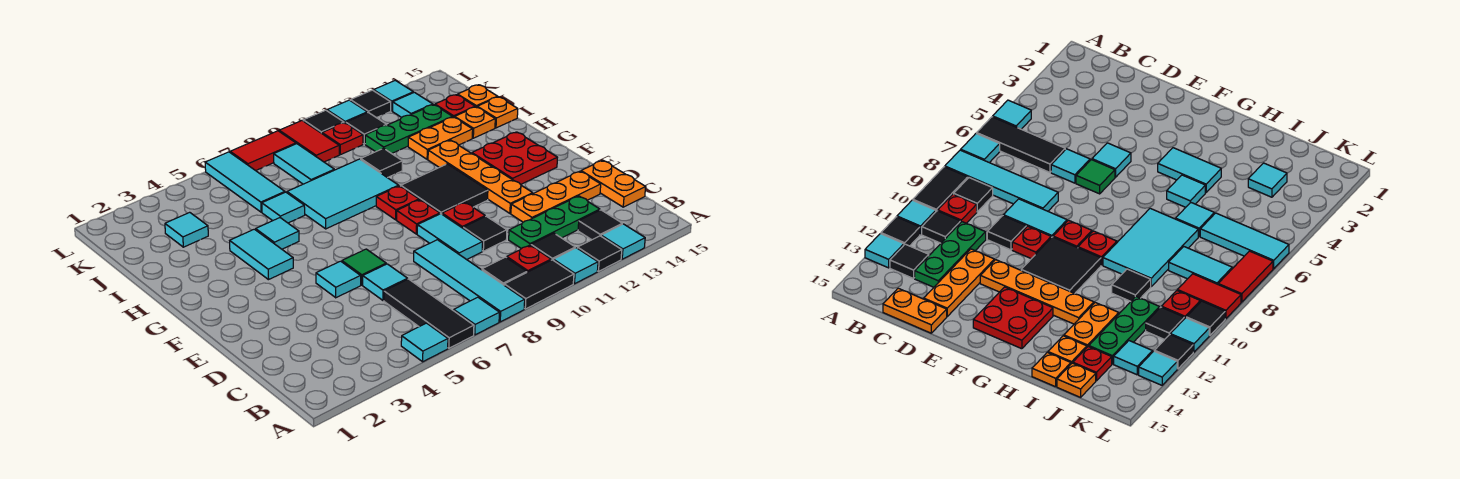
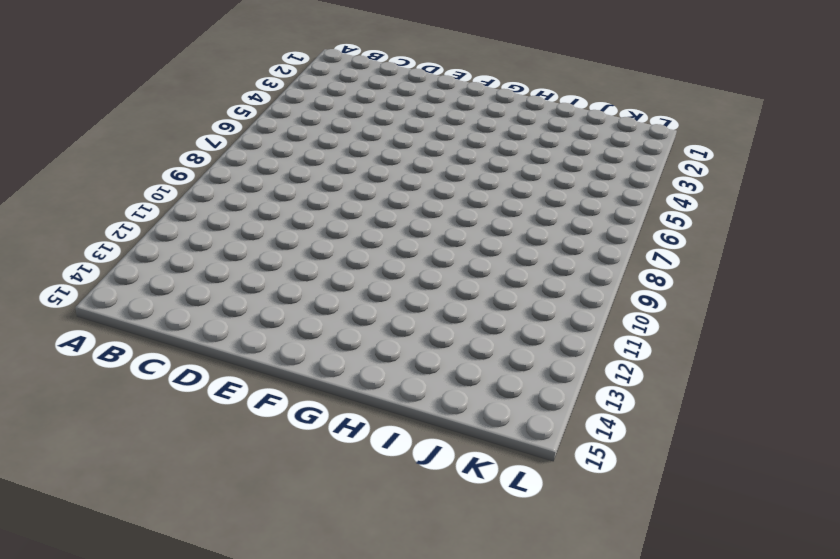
none -> cyan 1x1 tile [401,323,448,362]
none -> black 1x3 tile [384,279,474,348]
none -> cyan 1x1 tile [454,297,499,335]
none -> cyan 1x4 tile [414,240,525,322]

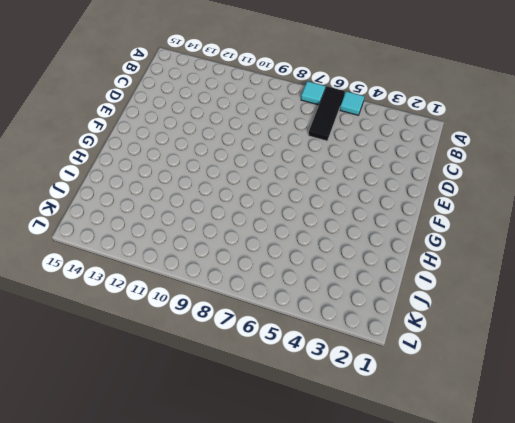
none -> cyan 1x4 tile [414,240,525,322]
none -> black 1x2 tile [504,260,574,309]
none -> cyan 1x1 tile [553,248,598,284]
none -> black 1x1 tile [577,236,622,271]

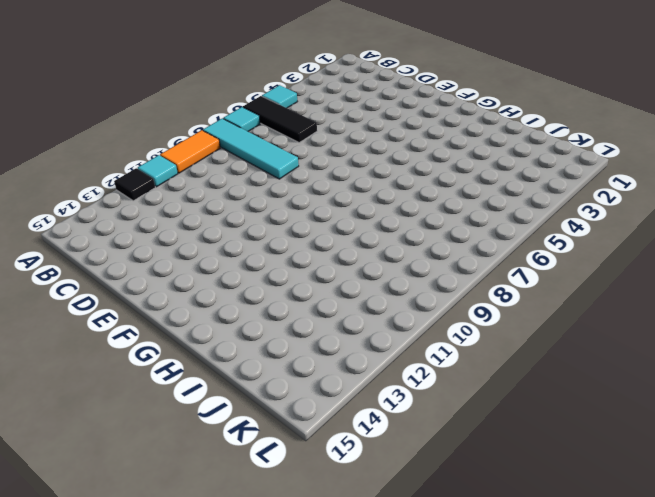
orange 1x2 tile [160,130,220,173] -> black 1x2 tile [504,260,574,309]
none -> cyan 1x1 tile [601,224,645,259]
none -> black 1x1 tile [482,257,527,285]
none -> red 1x1 plate [507,245,551,272]
none -> black 1x1 tile [531,233,575,260]

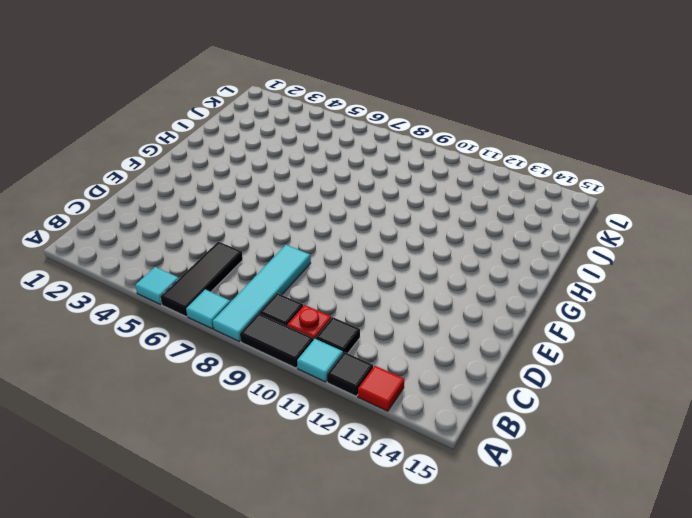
red 1x1 tile [358,366,405,411] -> cyan 1x1 tile [601,224,645,259]
none -> black 1x1 tile [578,210,622,240]
none -> green 1x3 plate [509,196,600,249]
none -> orange 1x2 plate [581,160,646,207]
none -> cyan 1x1 tile [363,264,408,300]

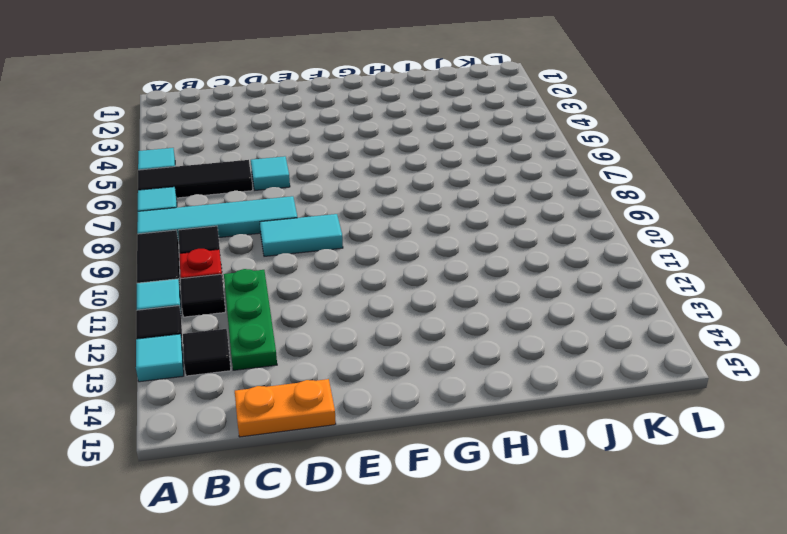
none -> black 1x1 tile [463,216,507,251]
none -> orange 1x3 plate [511,171,601,222]
none -> cyan 1x1 tile [316,261,361,298]
none -> green 1x1 tile [342,249,386,285]

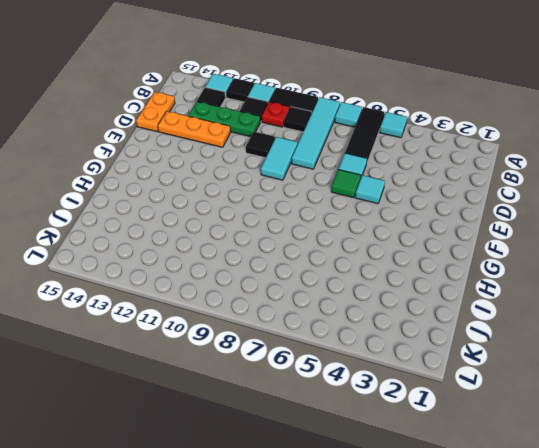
none -> red 1x1 plate [442,202,485,228]
none -> orange 1x4 plate [428,140,533,213]
none -> red 1x1 plate [397,200,440,234]
none -> black 2x2 tile [401,164,488,214]

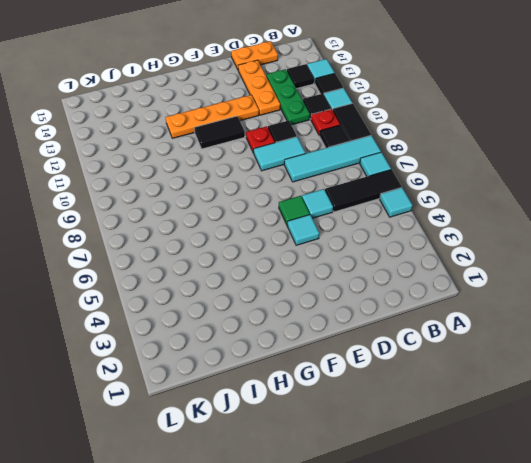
black 1x2 tile [194,116,245,149] -> black 2x2 tile [401,164,488,214]
none -> red 1x1 plate [397,200,440,234]
none -> red 2x2 plate [472,132,558,184]
none -> cyan 1x2 tile [230,229,293,280]
none -> red 1x1 plate [376,186,419,220]

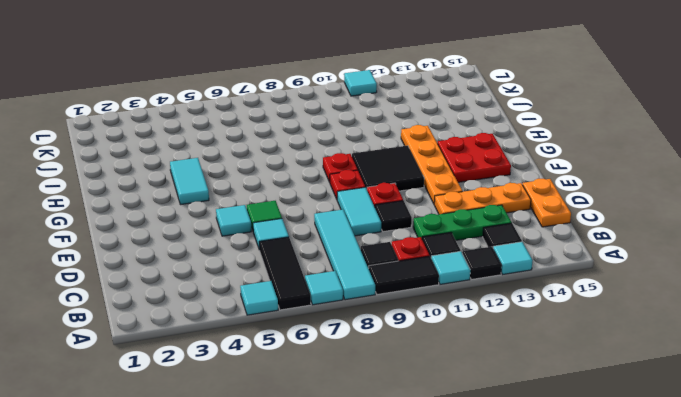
none -> cyan 1x1 tile [256,218,299,249]
none -> cyan 2x3 tile [287,159,399,229]
none -> cyan 1x1 tile [262,192,305,223]
none -> black 1x1 tile [361,148,402,178]

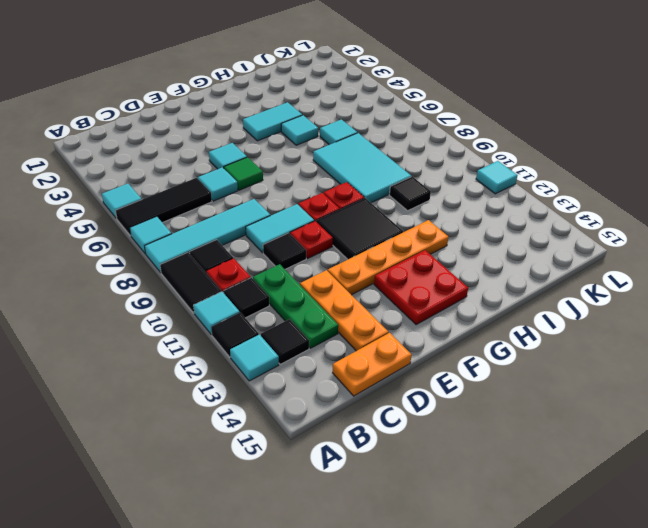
none -> orange 1x2 plate [408,117,473,159]
none -> orange 1x1 plate [455,107,495,138]
none -> orange 1x1 plate [477,97,518,128]
none -> cyan 1x1 tile [165,212,208,247]

